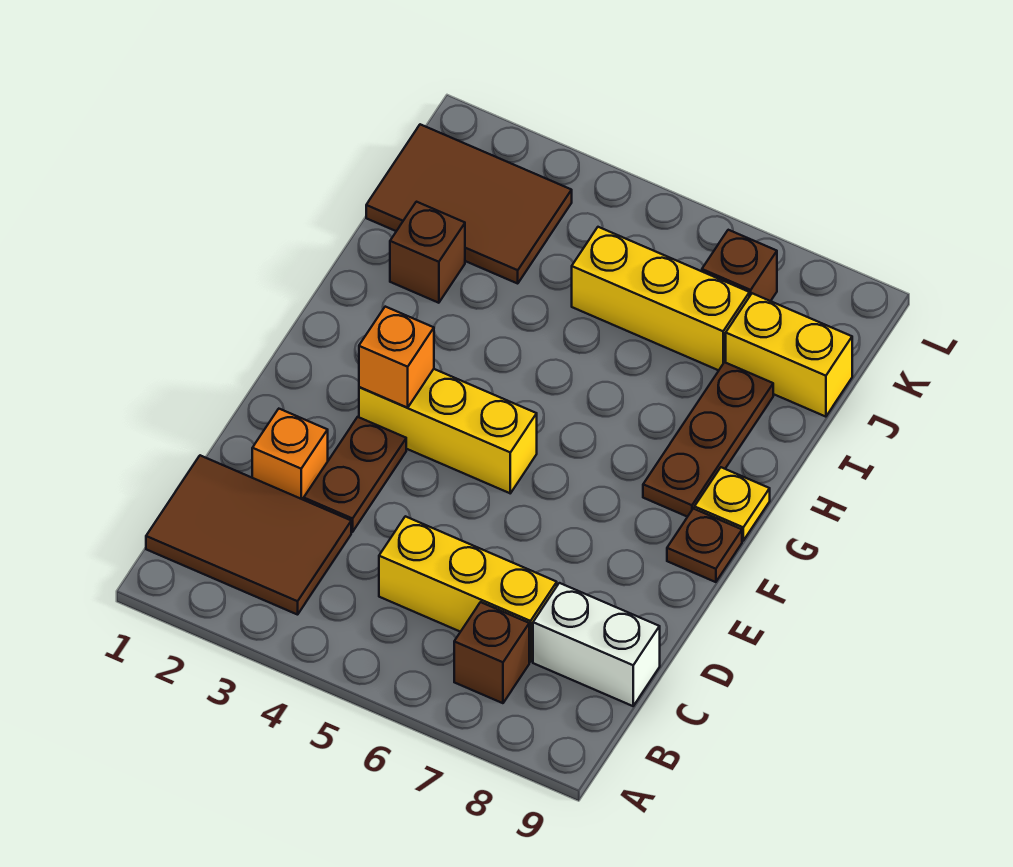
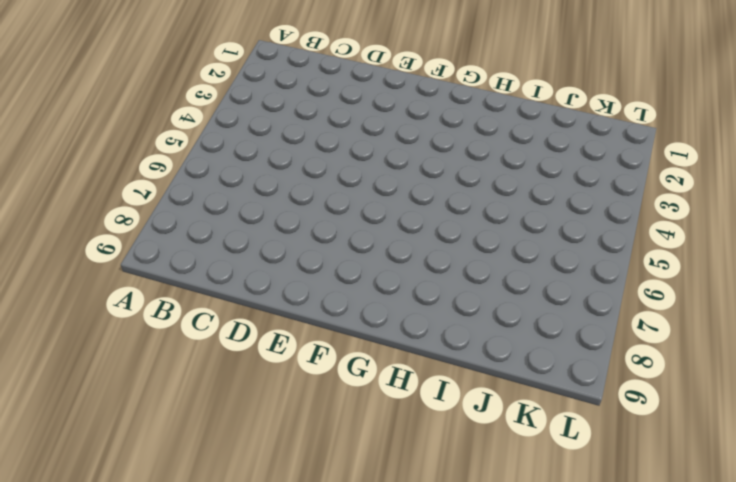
none -> brown 2x3 tile [146,455,351,615]
none -> brown 1x1 brick [454,602,529,703]
none -> yellow 1x3 brick [379,516,557,662]

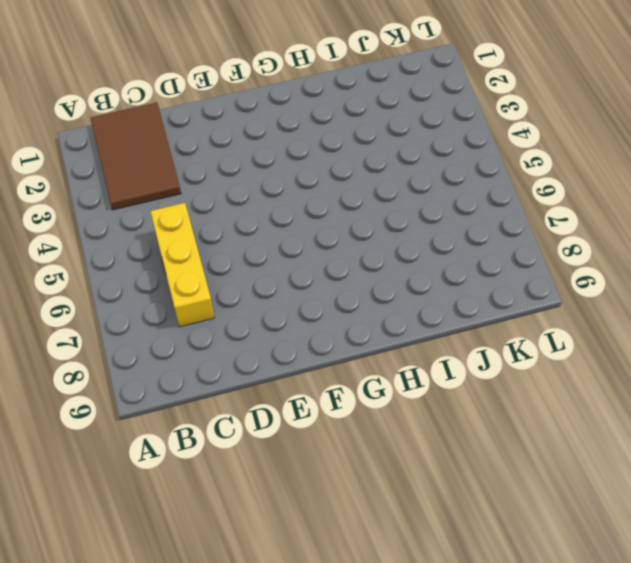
none -> brown 1x1 brick [454,602,529,703]
none -> white 1x2 brick [533,583,660,706]
none -> orange 1x1 brick [252,409,328,500]

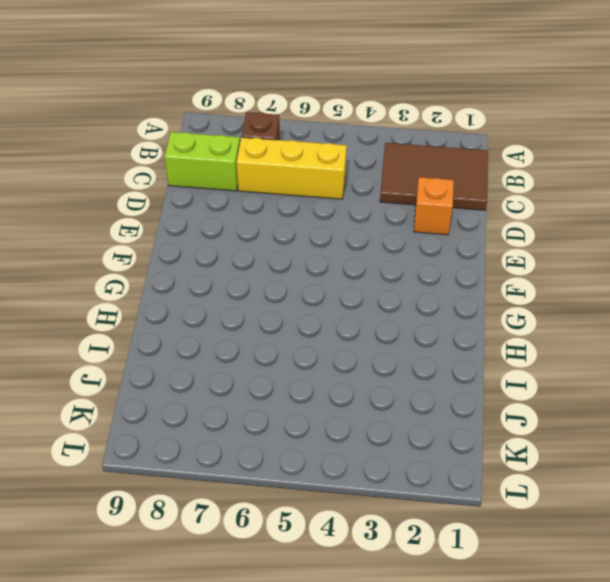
lime 1x2 brick [165,132,240,191] -> white 1x2 brick [533,583,660,706]
none -> brown 1x2 plate [304,417,406,532]
none -> yellow 1x3 brick [359,369,537,493]
none -> brown 1x1 plate [667,509,742,582]

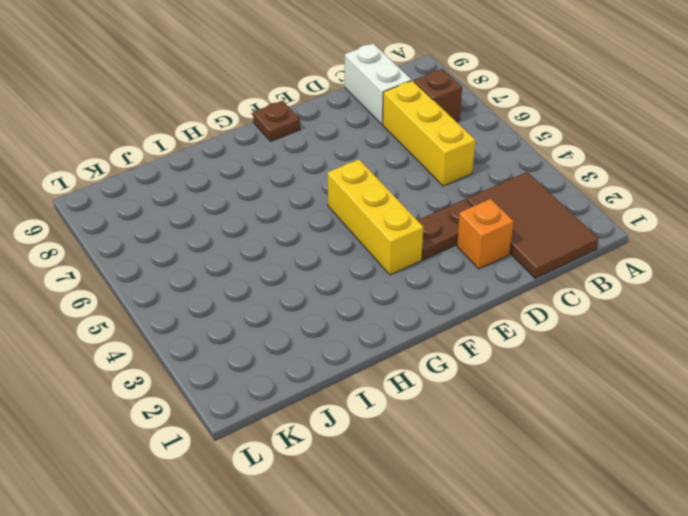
none -> brown 1x3 plate [643,362,773,517]
none -> yellow 1x1 plate [695,467,770,541]
none -> brown 1x1 brick [390,202,465,303]

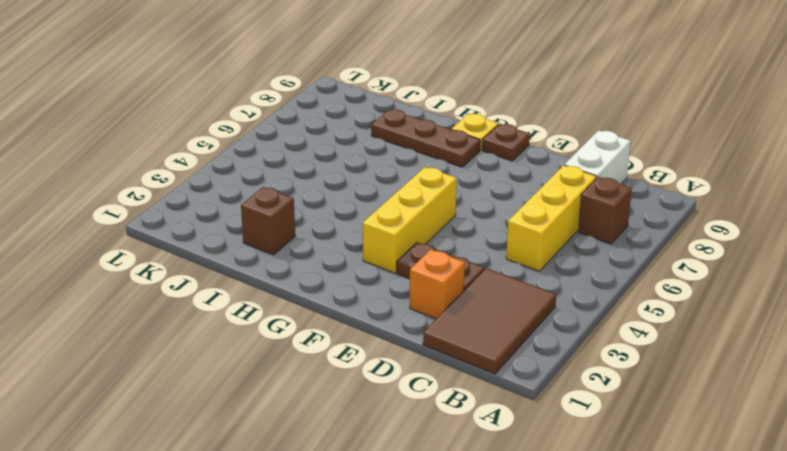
none -> brown 2x3 tile [366,124,572,283]
none -> yellow 1x3 brick [572,227,749,370]
none -> yellow 1x2 brick [726,293,852,417]

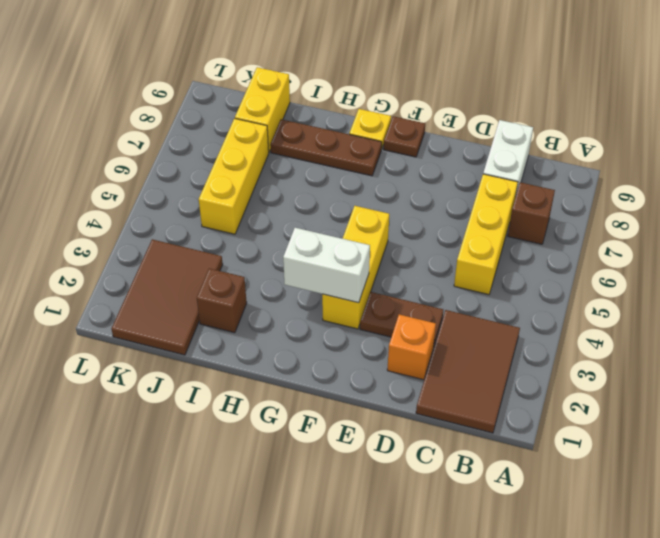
white 1x2 brick [283,228,370,303] -> orange 1x1 brick [359,307,434,408]
none -> brown 1x1 brick [702,230,777,301]

